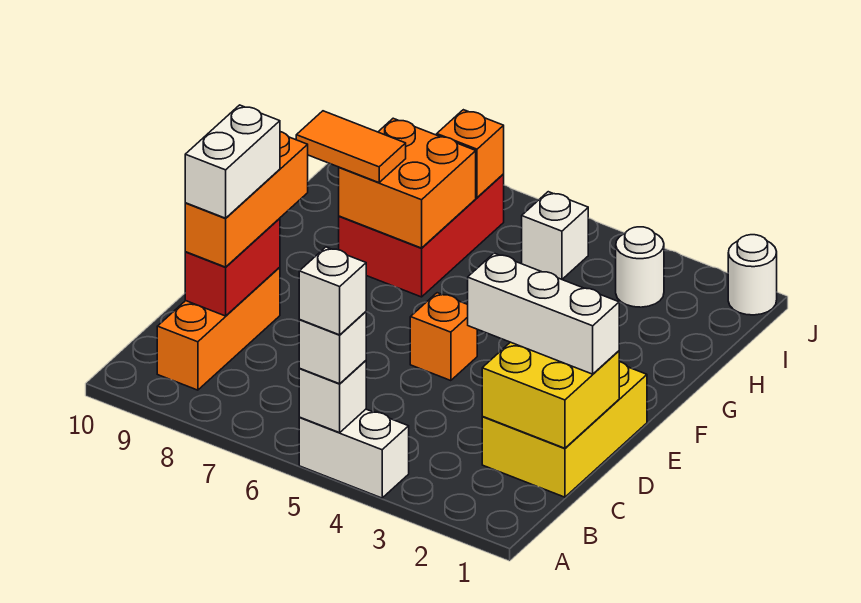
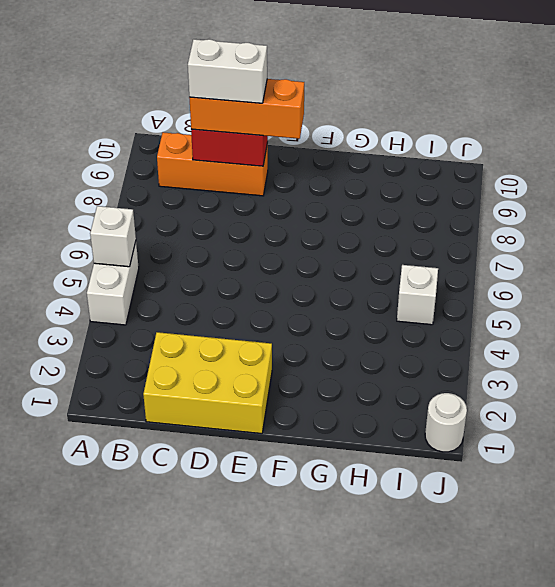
none -> orange 1x1 brick [410,293,477,381]
none -> red 2x3 brick [339,174,504,297]
none -> white 1x1 round brick [616,227,664,307]

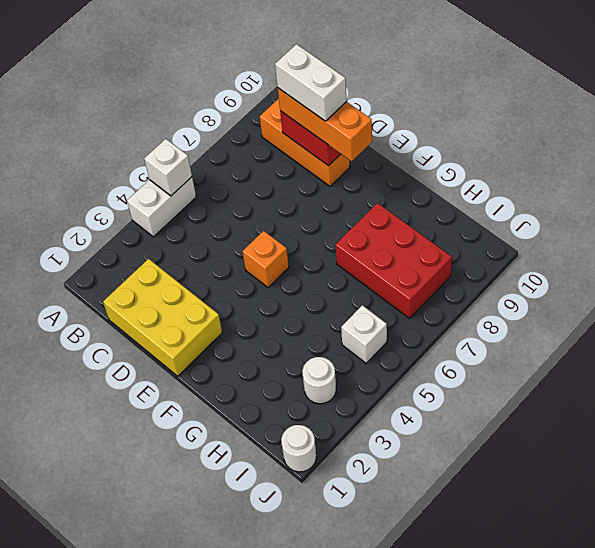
none -> yellow 2x2 brick [482,342,619,448]
none -> orange 2x2 brick [339,118,476,248]
none -> orange 1x1 brick [437,110,504,197]

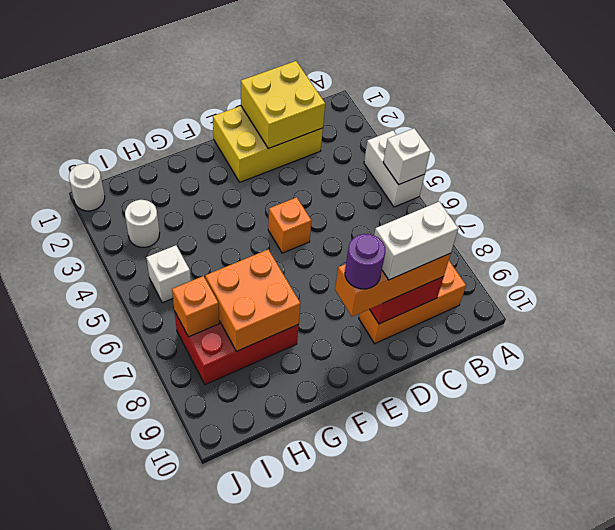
purple 1x1 round brick [345,234,385,289] -> none
none -> white 1x1 brick [299,312,366,384]
none -> white 1x3 brick [468,253,619,374]
none -> orange 1x2 tile [296,111,406,183]

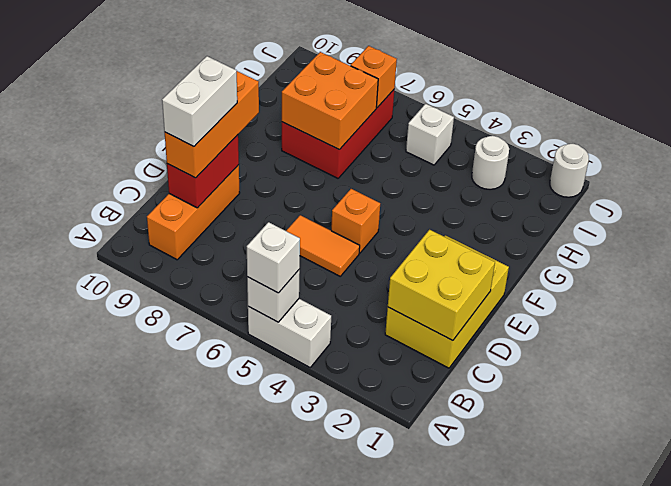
orange 1x2 tile [286,215,360,276] -> orange 1x2 tile moved to [296,111,406,183]
none -> white 1x3 brick [468,253,619,374]
none -> white 1x1 brick [299,247,366,335]

